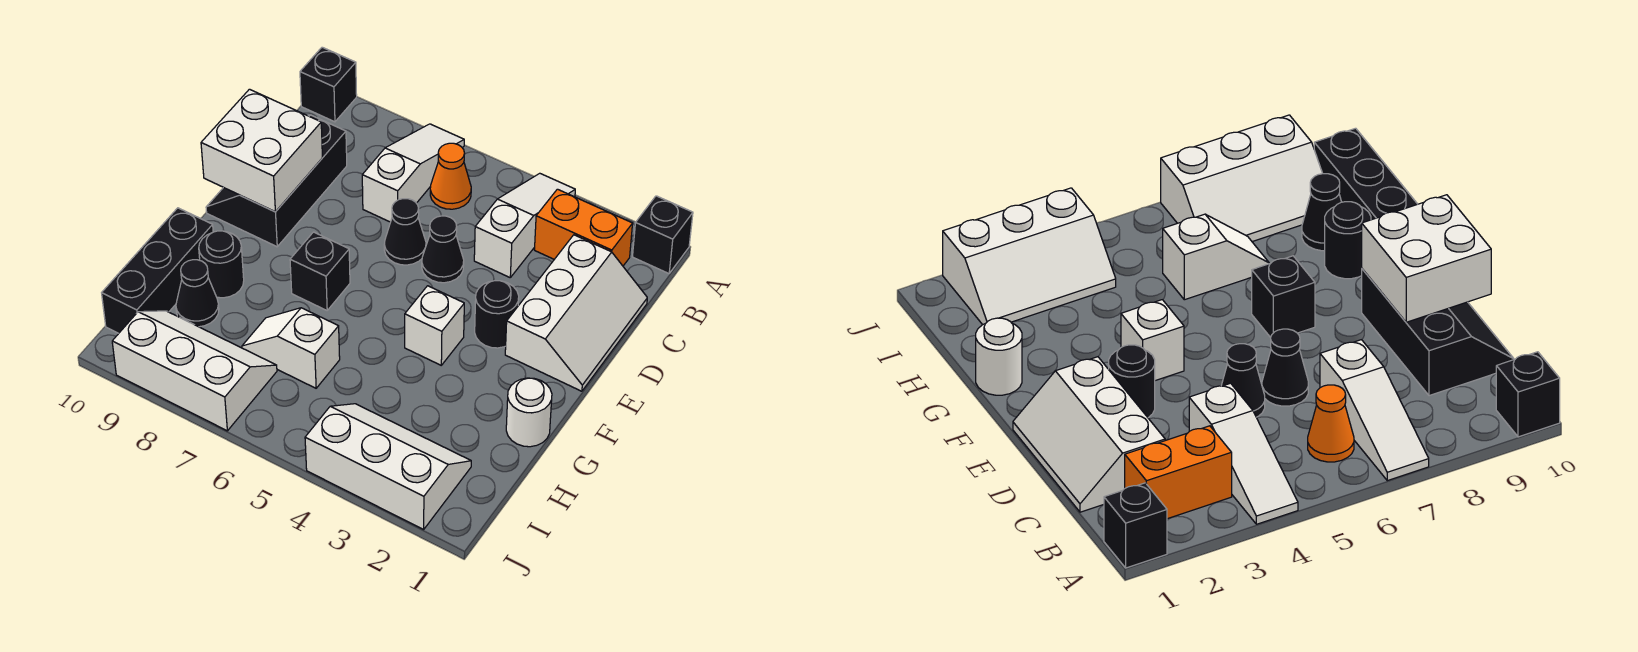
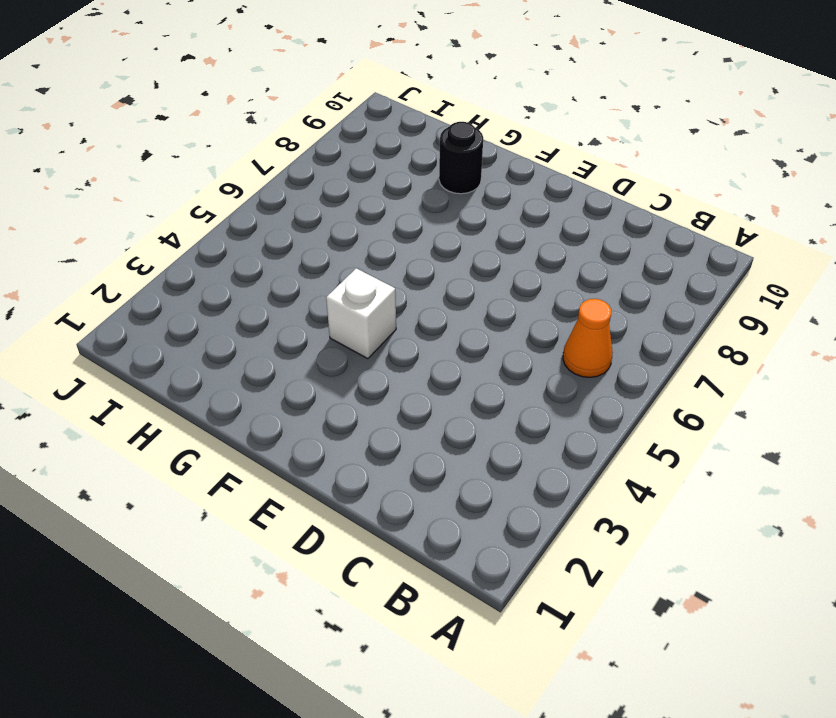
none -> black 1x1 brick [633,196,693,274]
none -> white 1x3 slope [474,173,575,277]
none -> white 1x3 slope [362,124,464,222]

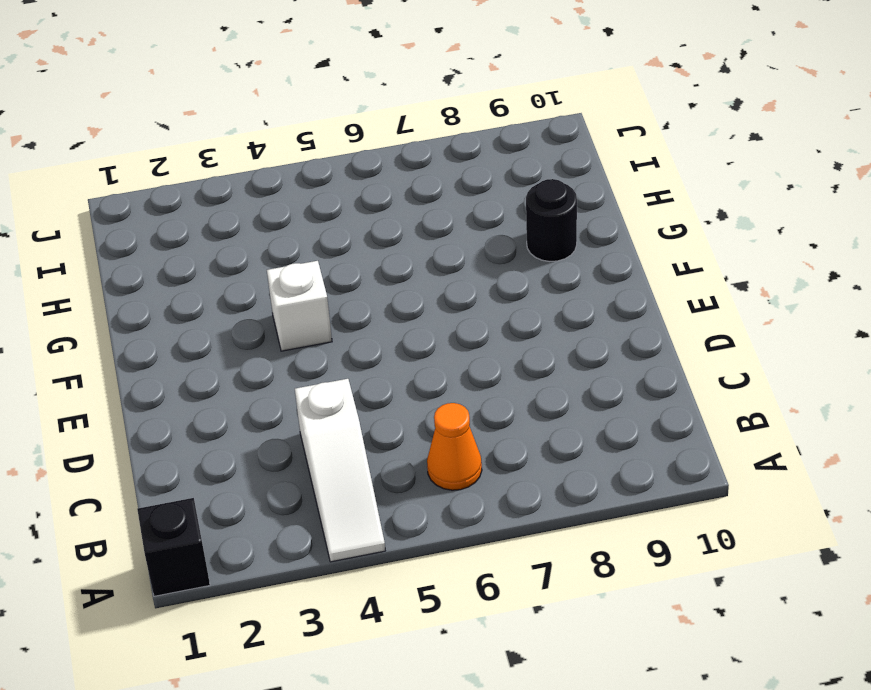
none -> white 1x3 slope [362,124,464,222]
none -> black 1x1 brick [300,47,357,122]
none -> orange 1x2 brick [534,189,633,266]

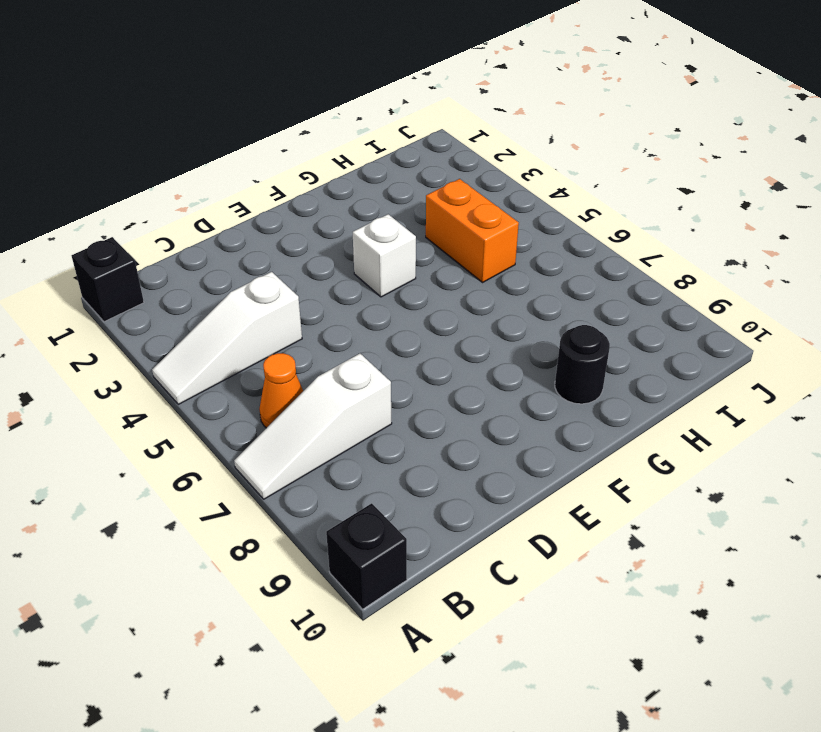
orange 1x2 brick [426,179,519,282] -> orange 1x2 brick moved to [534,189,633,266]
none -> white 2x3 slope [505,235,647,391]
none -> black 2x3 slope [206,115,347,247]
none -> black 1x1 cone [422,216,464,283]

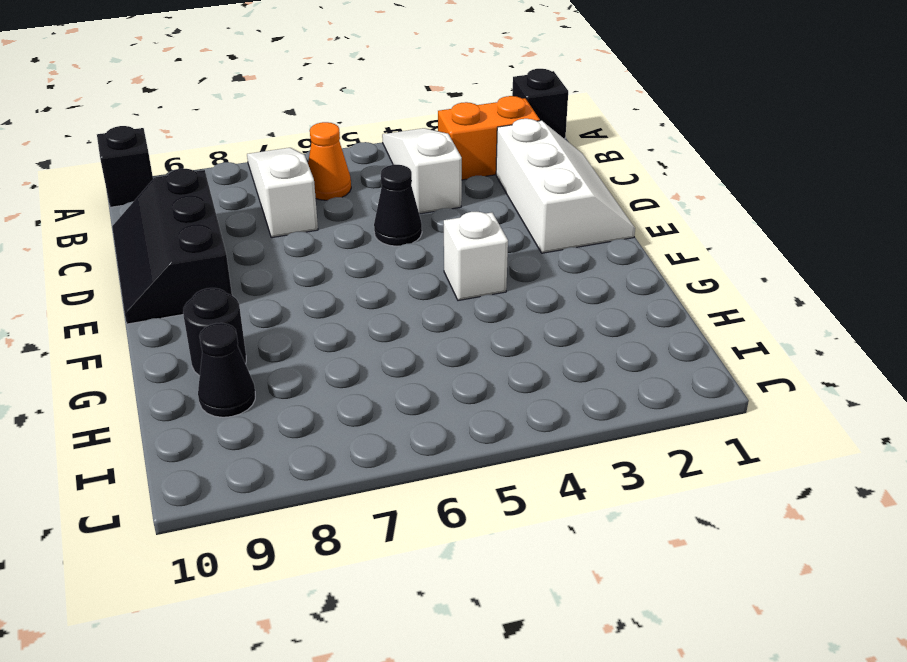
none -> black 1x1 cone [384,199,426,265]
none -> black 1x1 round brick [475,281,519,348]
none -> black 1x1 brick [290,232,350,310]

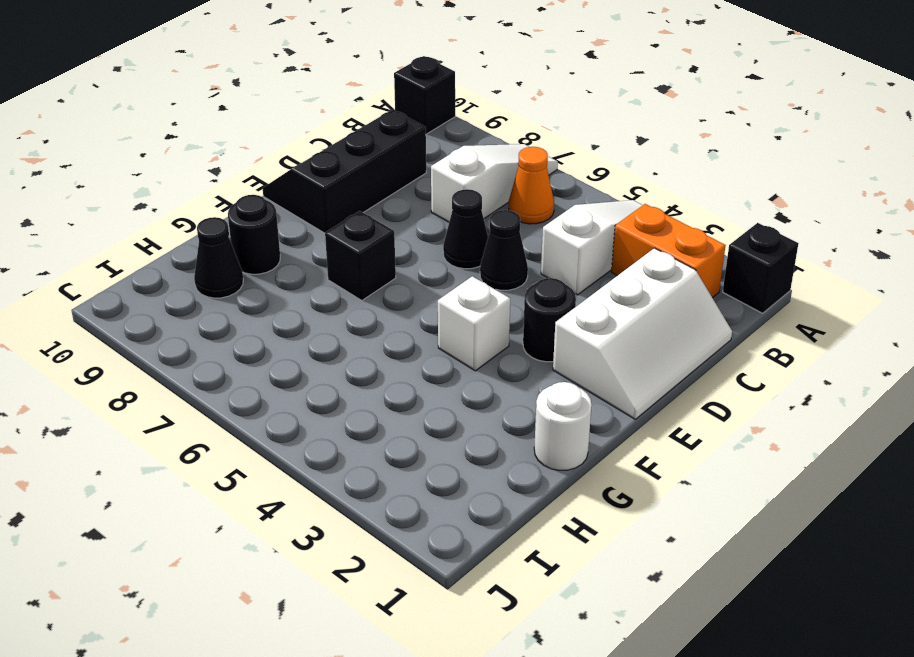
none -> black 1x3 brick [102,208,213,333]
none -> white 1x2 slope [242,308,340,388]
none -> white 2x3 slope [305,404,471,529]

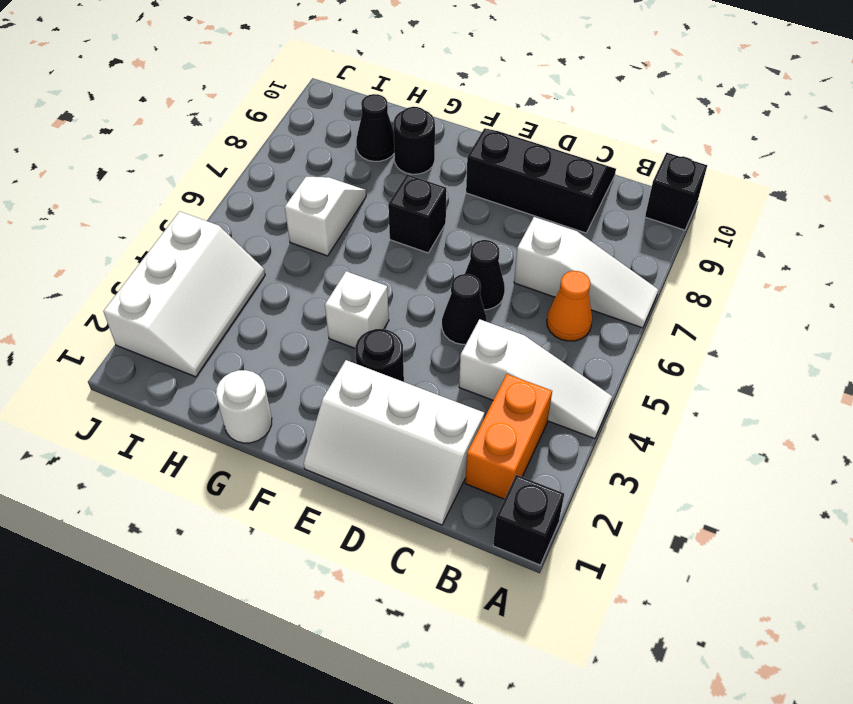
none -> black 1x3 brick [102,208,213,333]
none -> white 2x3 slope [112,311,277,431]
none -> white 2x2 brick [201,89,322,212]

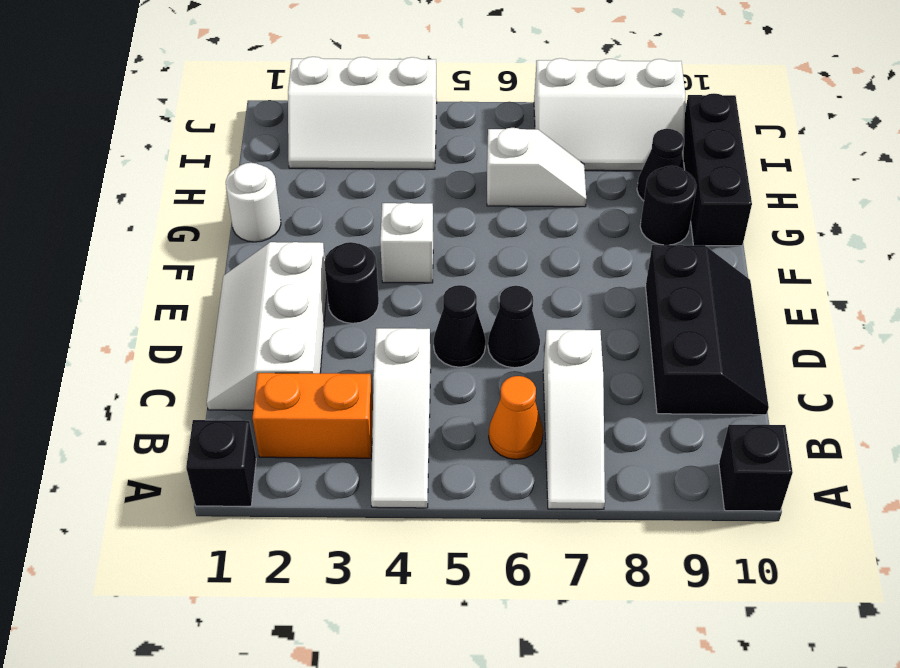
none -> black 1x1 brick [290,232,350,310]
none -> white 2x2 brick [201,89,322,212]

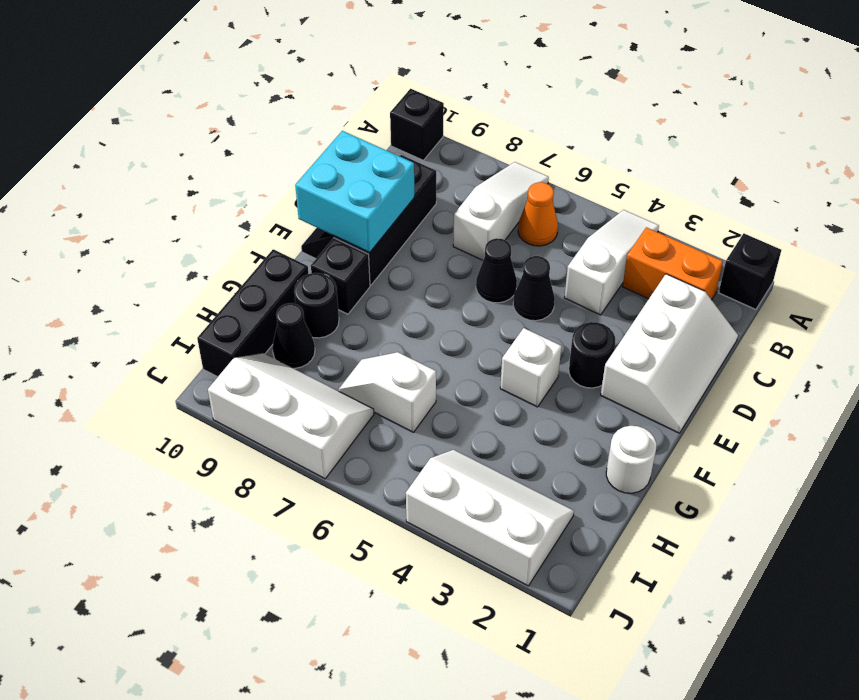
cyan 2x2 brick [295,131,414,253] -> white 2x2 brick [201,89,322,212]
black 1x1 brick [311,238,370,314] -> black 1x1 brick moved to [290,232,350,310]

